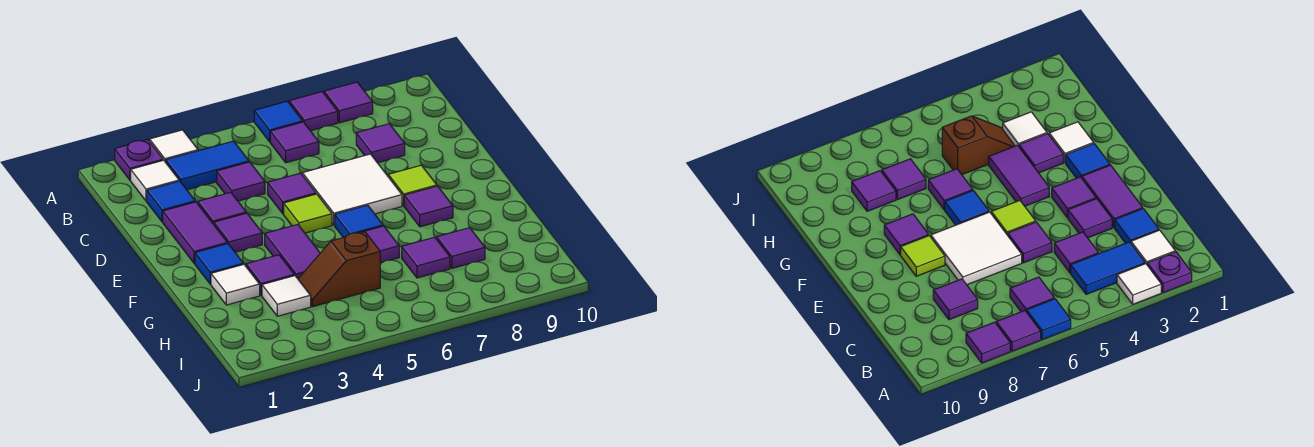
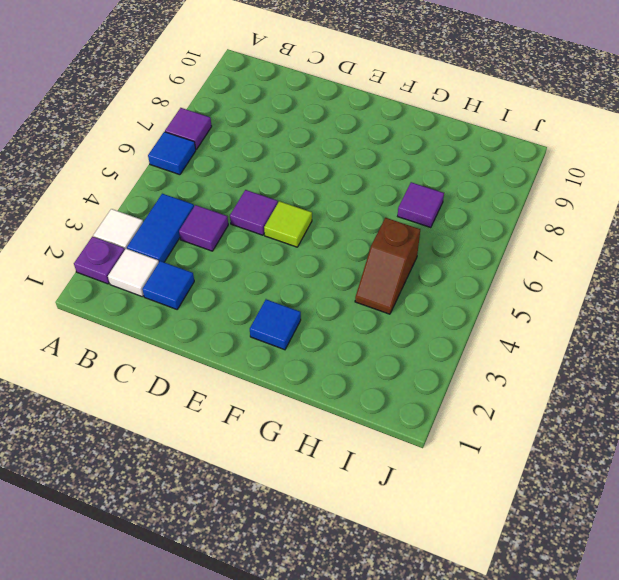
none -> purple 1x1 tile [324,82,373,123]
none -> purple 1x1 tile [270,122,319,163]
none -> purple 1x1 tile [356,124,405,163]

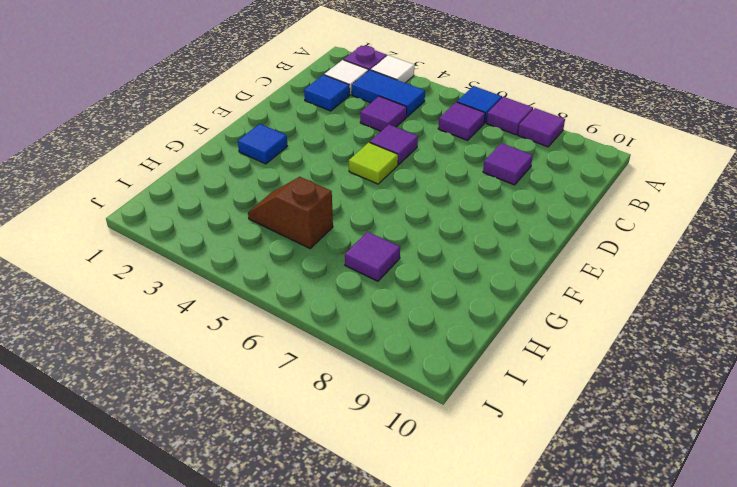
none -> purple 1x2 tile [163,202,227,263]
none -> purple 1x1 tile [198,192,246,224]
none -> white 2x2 tile [302,154,402,225]

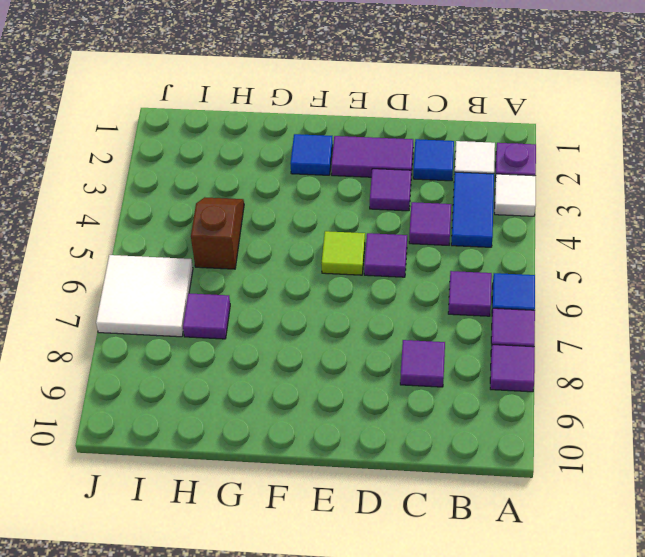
white 2x2 tile [96,255,193,337] -> white 2x2 tile moved to [302,154,402,225]
none -> purple 1x1 tile [214,213,262,252]
none -> lime 1x1 tile [388,165,437,206]
none -> purple 1x2 tile [265,224,320,278]

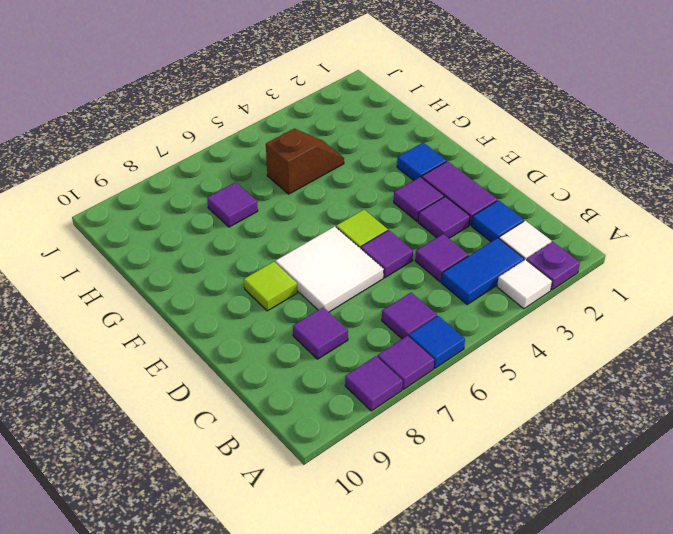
none -> purple 1x2 tile [265,224,320,278]
none -> blue 1x1 tile [335,205,383,238]
none -> purple 1x1 tile [404,186,453,227]

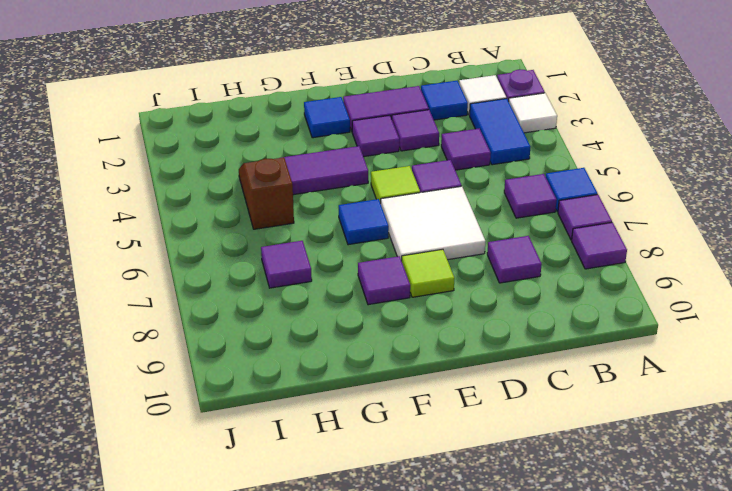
none -> white 1x1 tile [211,264,260,305]
none -> purple 1x1 tile [246,255,294,295]
none -> purple 1x1 tile [360,226,399,263]

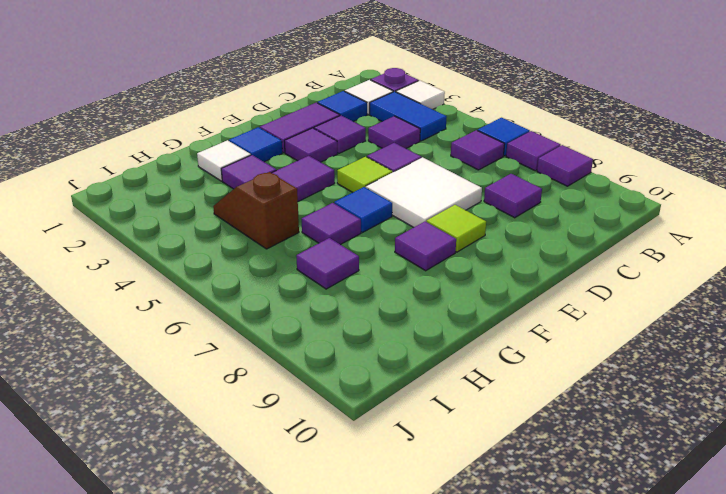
none -> white 1x1 tile [262,276,311,316]
none -> purple 1x1 tile [437,228,485,268]

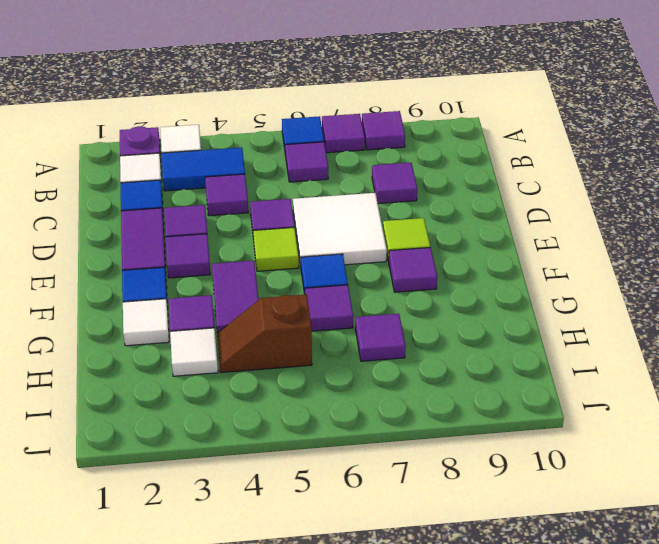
none -> purple 1x1 tile [437,228,485,268]

